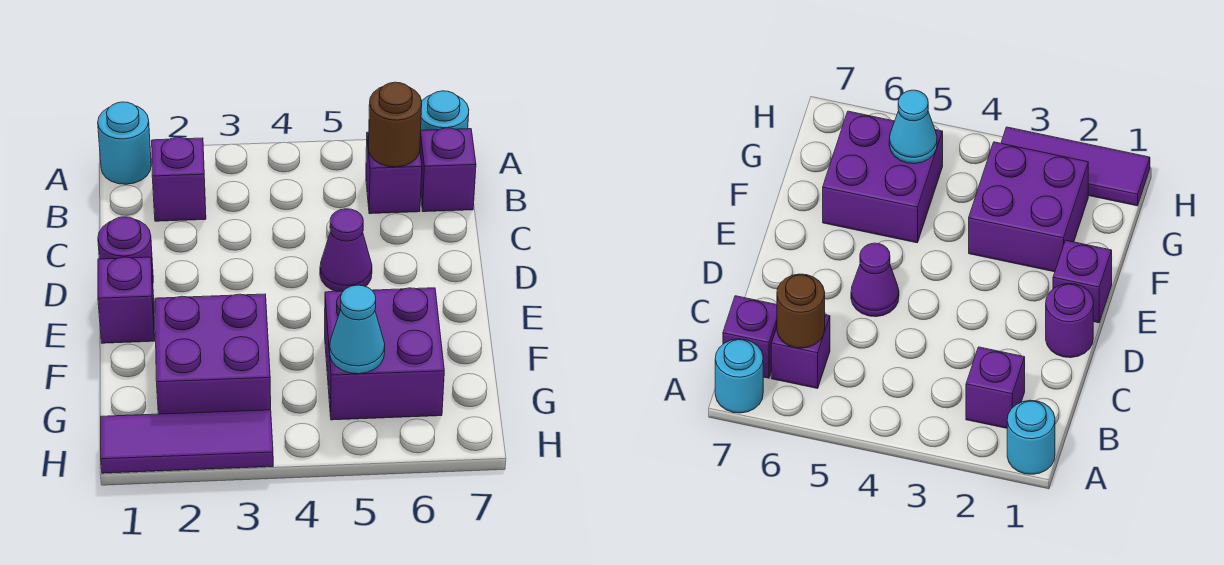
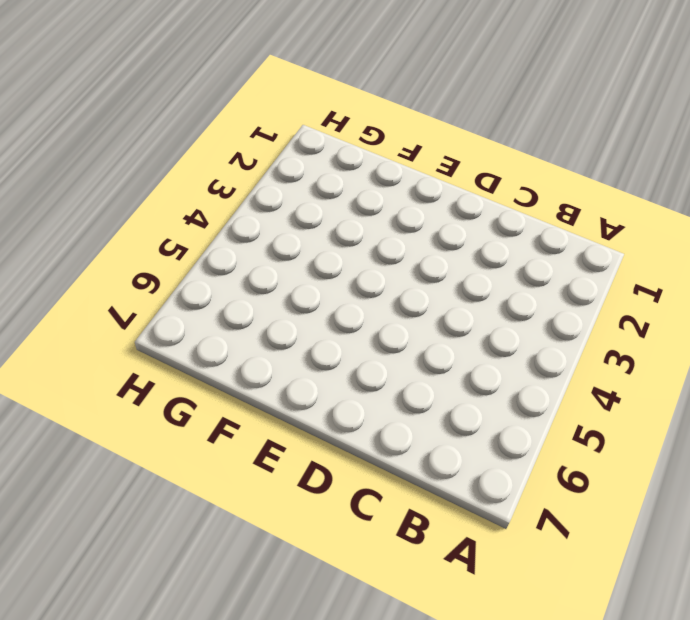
none -> cyan 1x1 round brick [98,102,151,184]
none -> cyan 1x1 round brick [421,91,469,130]
none -> purple 1x1 brick [152,137,206,221]

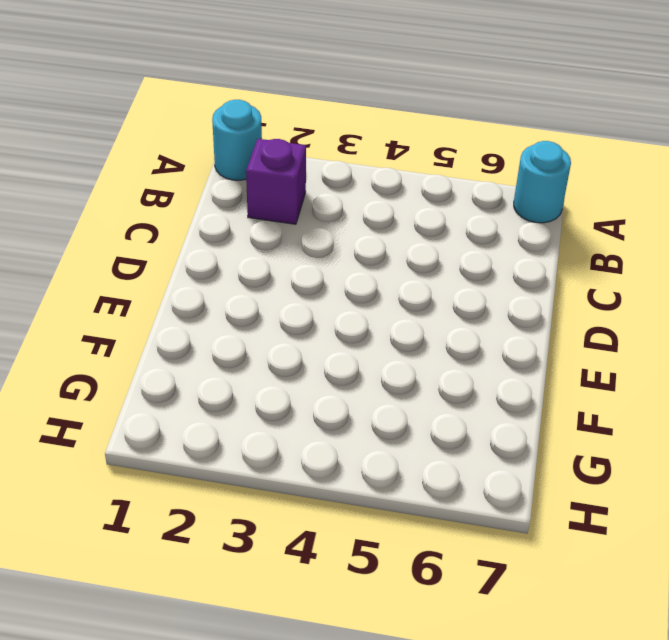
none -> purple 1x1 brick [366,132,422,214]
none -> purple 1x1 brick [420,128,476,212]
none -> purple 1x1 round brick [98,217,153,278]

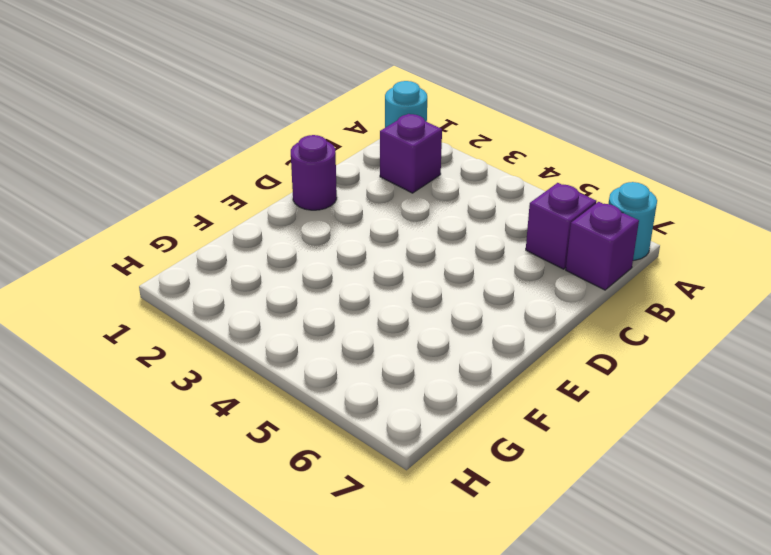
none -> purple 1x1 cone [320,209,372,292]
none -> purple 1x1 brick [98,257,155,343]
none -> purple 2x2 brick [155,294,271,414]

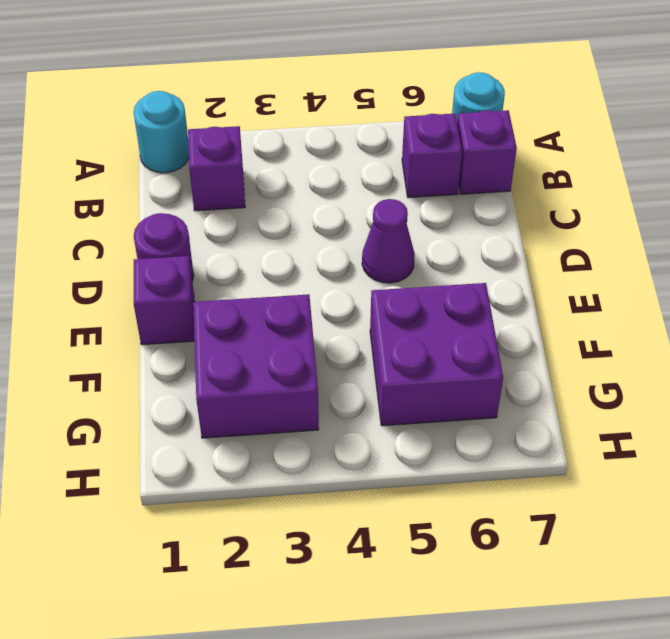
none -> purple 1x3 tile [101,410,273,473]
none -> brown 1x1 round brick [368,82,422,167]
none -> cyan 1x1 cone [330,285,385,374]

